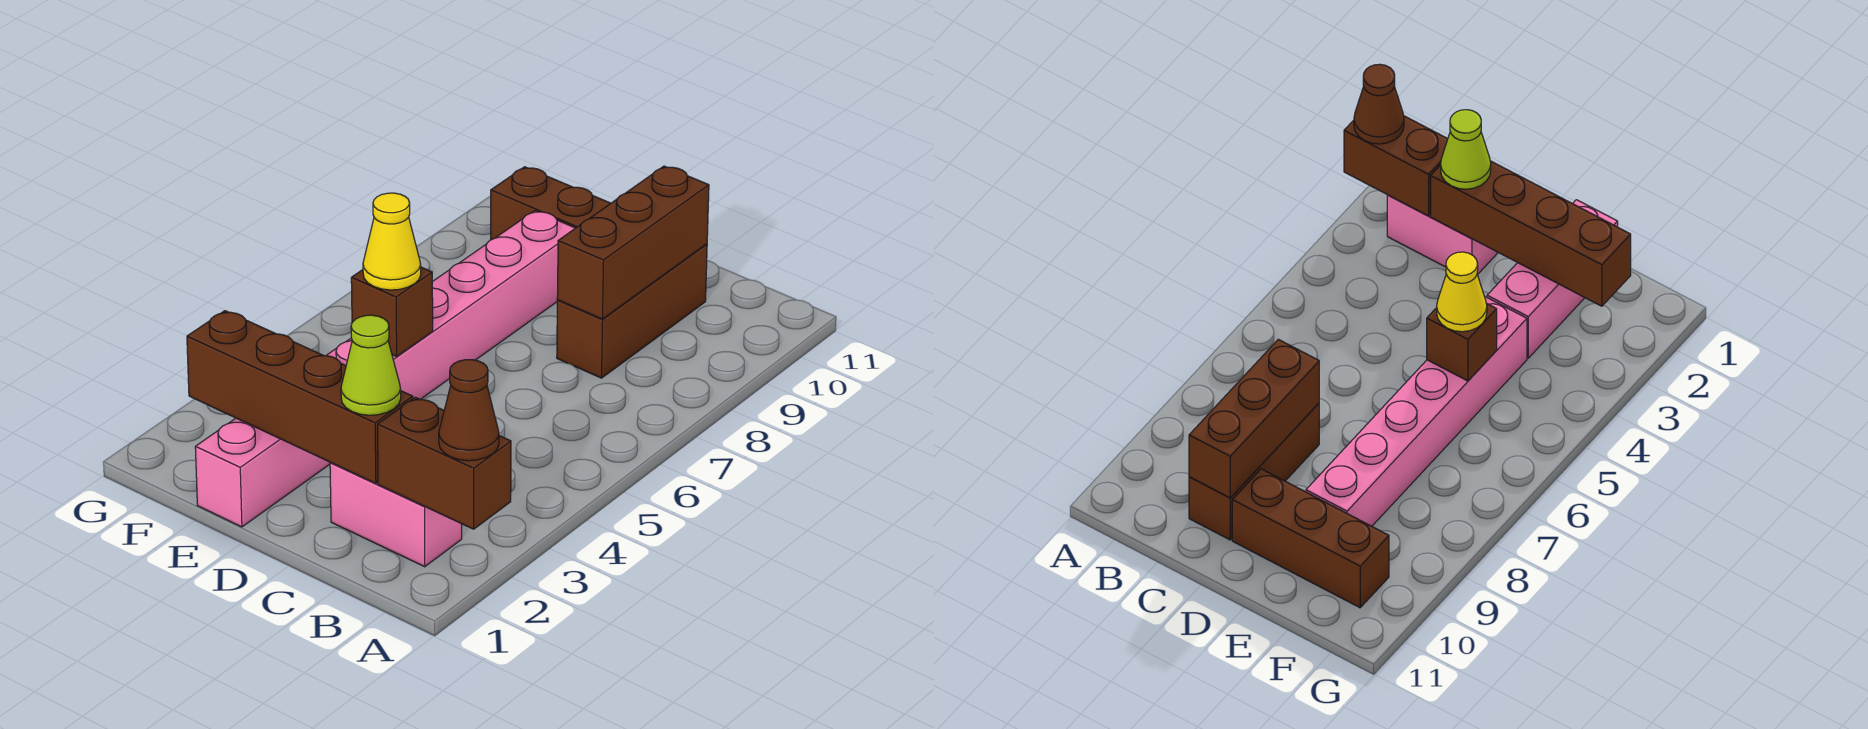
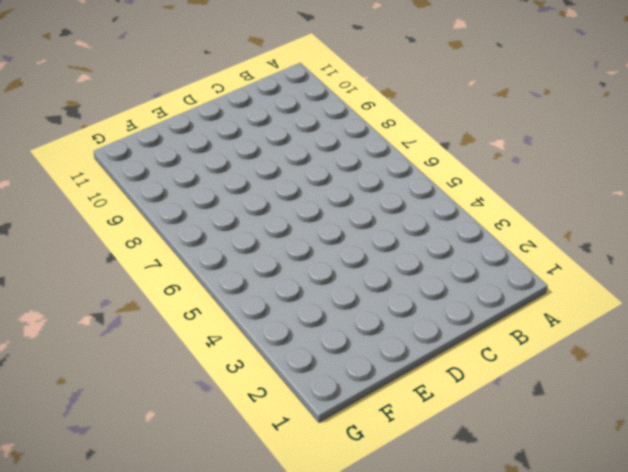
none -> pink 1x2 brick [330,462,462,567]
none -> brown 1x3 brick [557,244,707,378]
none -> brown 1x3 brick [491,167,611,240]

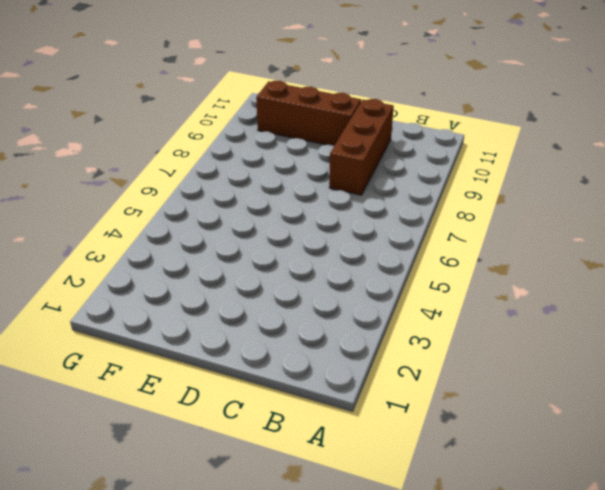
none -> pink 1x2 brick [330,462,462,567]
none -> pink 1x3 brick [195,418,330,527]
none -> pink 1x6 brick [326,211,575,400]

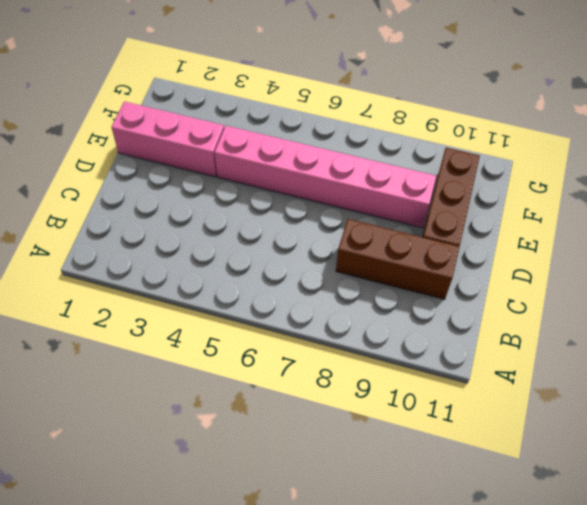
none -> pink 1x2 brick [330,462,462,567]
none -> brown 1x2 brick [378,397,511,529]
none -> brown 1x4 brick [187,311,413,483]

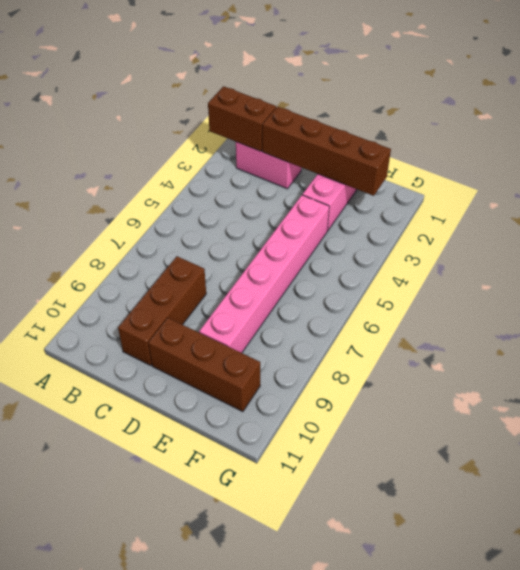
none -> brown 1x3 brick [557,166,709,319]
none -> brown 1x1 brick [351,267,433,357]
none -> brown 1x1 cone [439,360,499,461]

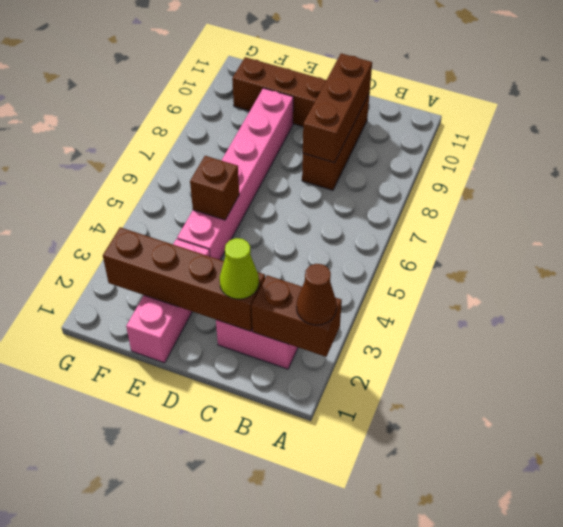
none -> yellow 1x1 cone [363,193,421,290]

